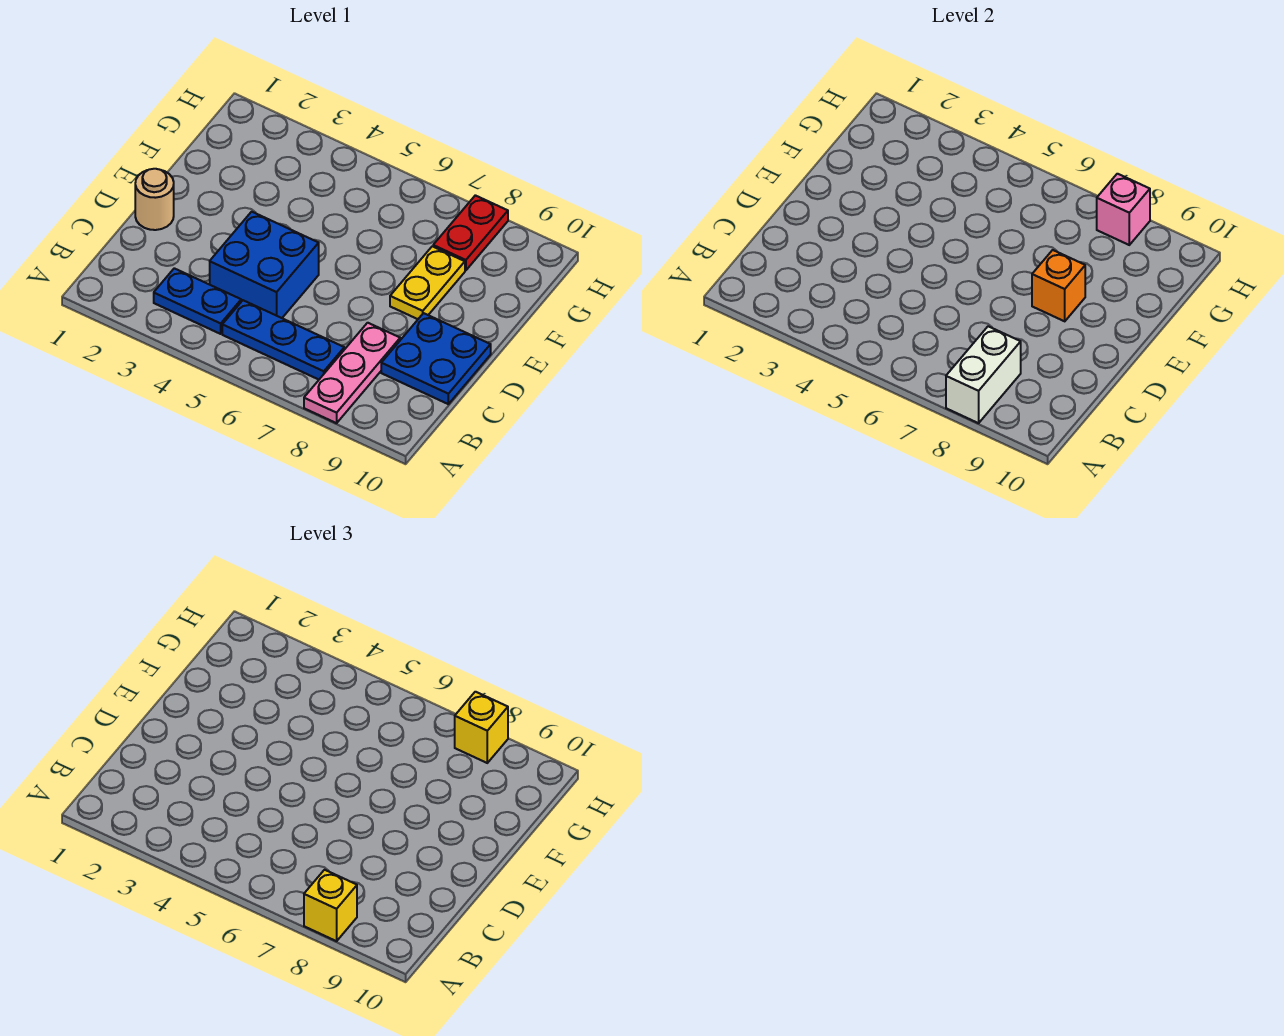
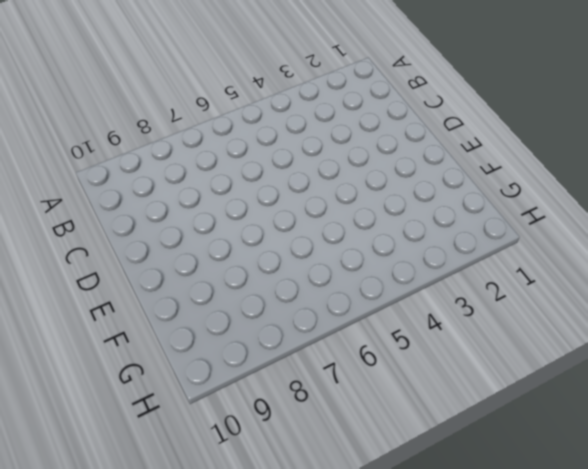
none -> pink 1x3 plate [304,323,400,423]
none -> blue 1x2 plate [154,268,241,334]
none -> blue 1x3 plate [222,300,344,380]

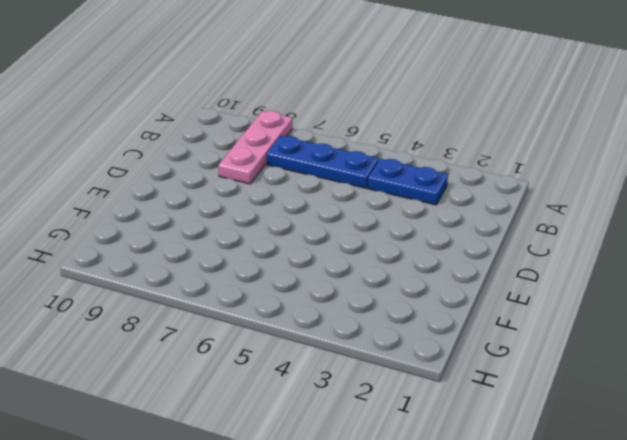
none -> blue 2x2 brick [210,212,319,318]
none -> blue 2x2 plate [381,313,491,404]
none -> tan 1x1 round brick [135,169,174,230]

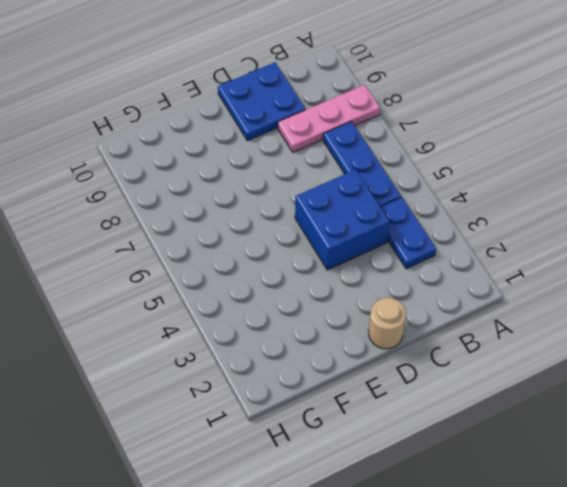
none -> yellow 1x2 plate [390,246,465,319]
none -> red 1x2 plate [433,195,508,271]
none -> white 1x2 brick [946,326,1021,423]

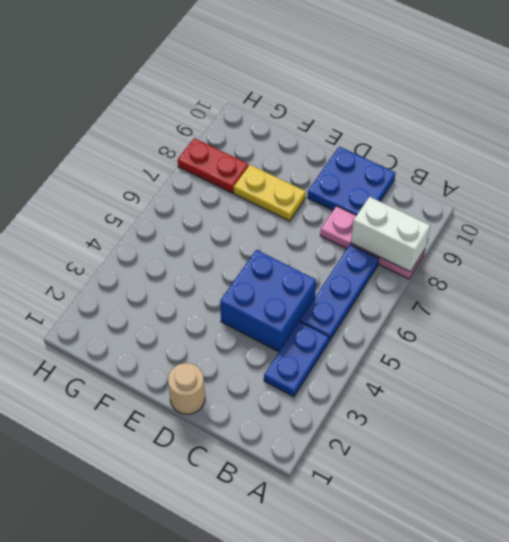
none -> orange 1x1 brick [1032,250,1085,321]
none -> pink 1x1 brick [1097,174,1150,245]
none -> yellow 1x1 brick [304,870,357,941]

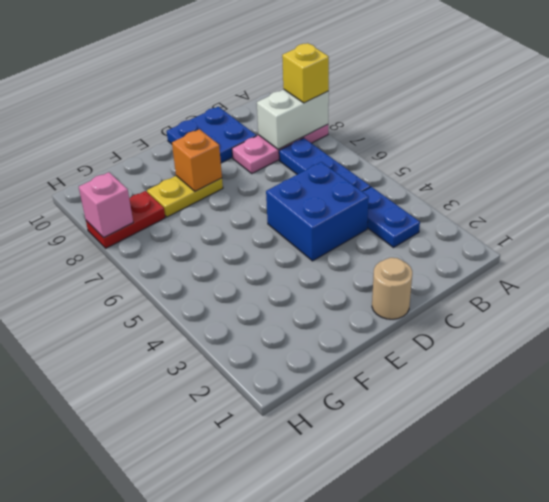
none -> yellow 1x1 brick [455,692,508,763]

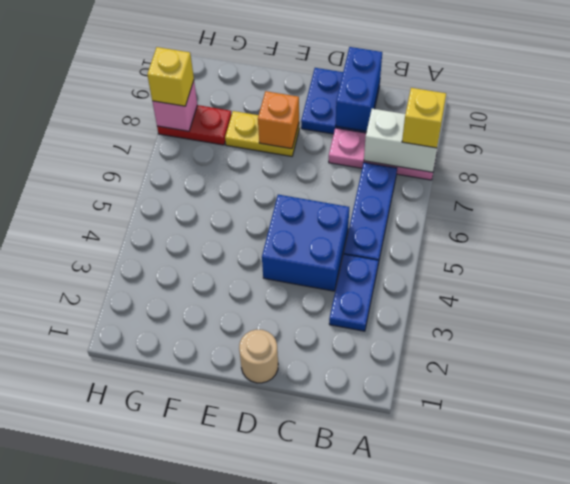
blue 1x2 brick [336,47,382,131] -> none

